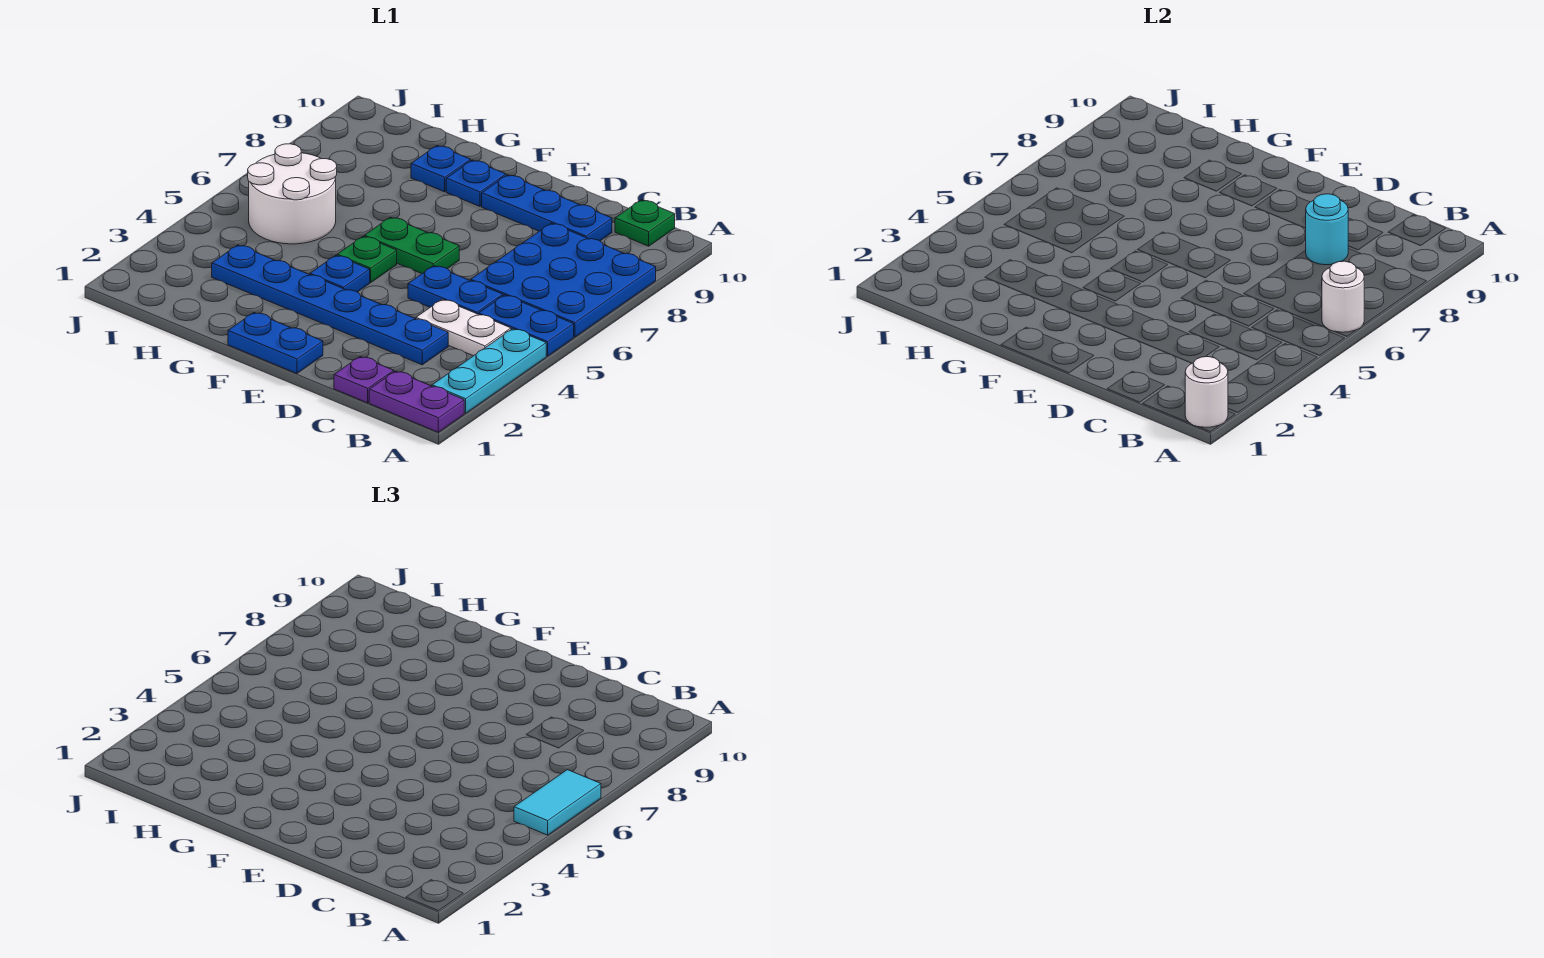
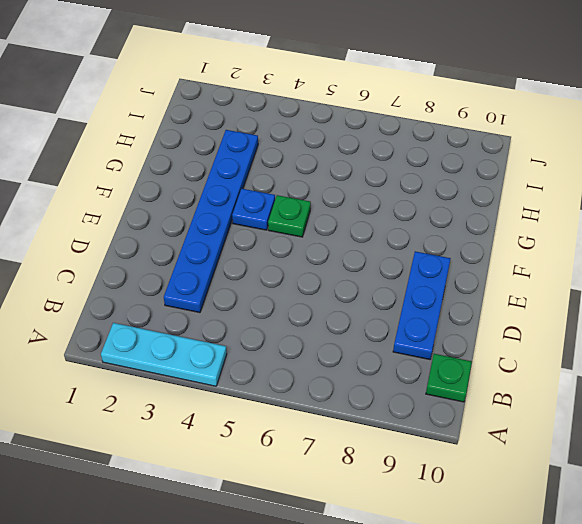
none -> purple 1x2 plate [369,371,464,432]
none -> blue 1x2 plate [479,295,574,356]
none -> blue 3x3 plate [471,223,656,337]

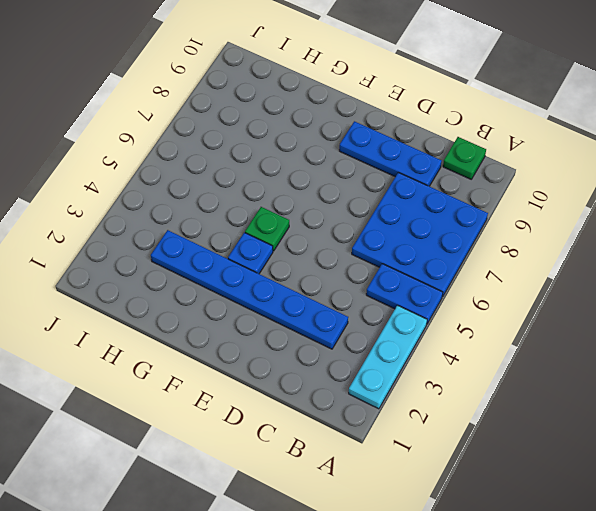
none -> purple 1x2 plate [369,371,464,432]
none -> white 1x2 plate [416,299,511,356]
none -> purple 1x1 plate [334,357,394,403]

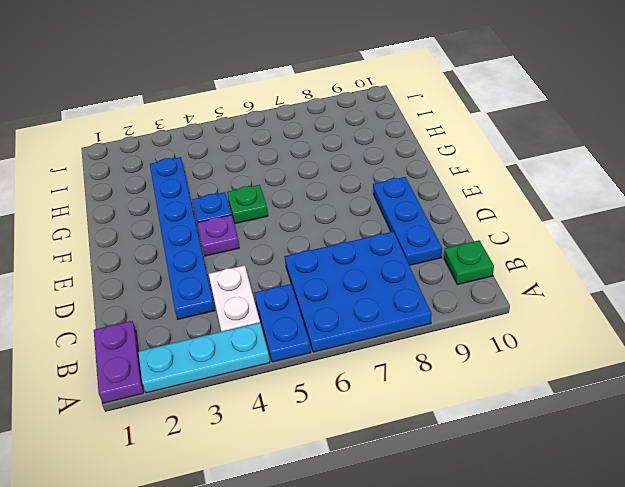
purple 1x1 plate [197,215,239,256] -> purple 1x1 plate moved to [334,357,394,403]
none -> blue 1x2 plate [408,266,503,314]
none -> blue 1x2 plate [228,313,323,373]
none -> green 1x2 plate [364,217,459,274]

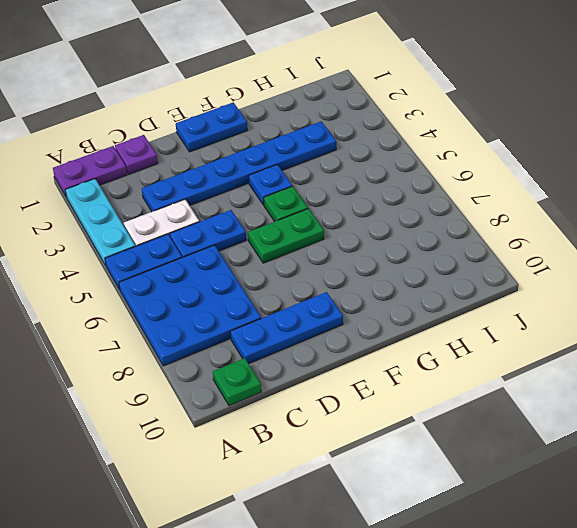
none -> blue 1x1 plate [446,160,506,206]
none -> blue 1x1 plate [411,145,471,192]
none -> white 2x2 round brick [248,144,337,244]

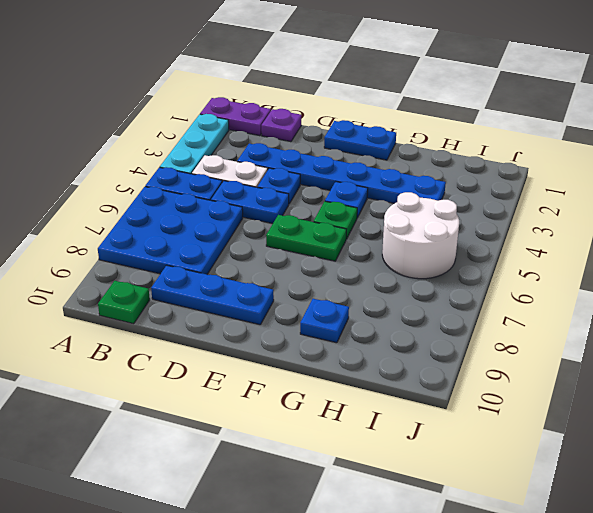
blue 1x1 plate [257,168,300,204] -> blue 1x1 plate moved to [446,160,506,206]
none -> white 1x1 round brick [1185,357,1228,427]
none -> white 1x1 round brick [1322,261,1364,332]
none -> cyan 1x1 round brick [1306,194,1348,265]

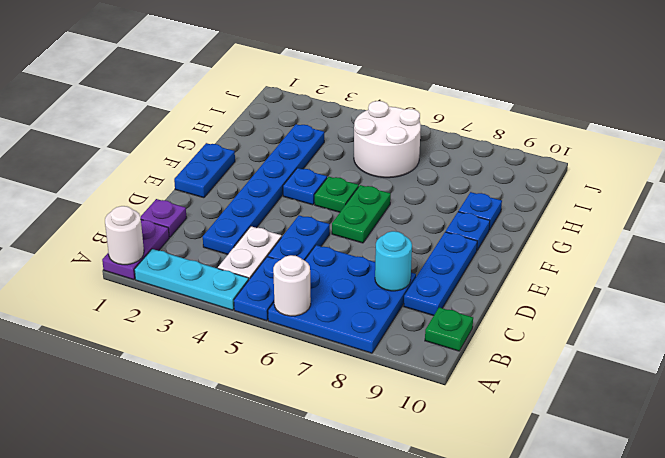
none -> cyan 1x2 tile [514,770,601,835]

